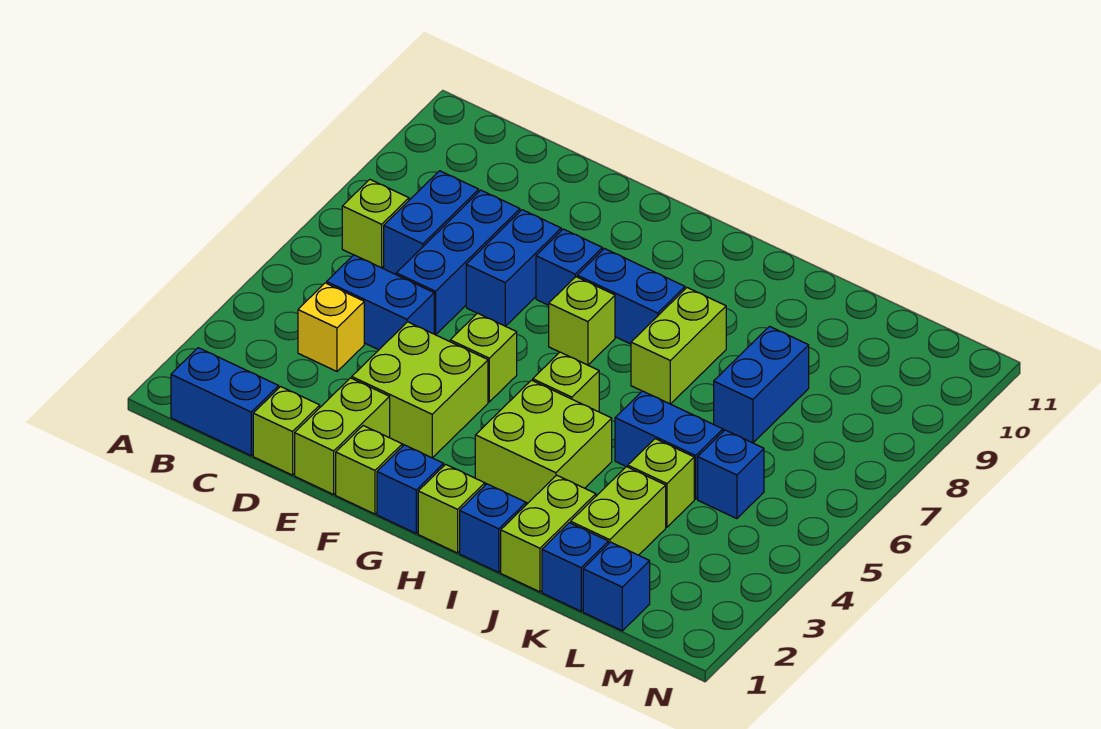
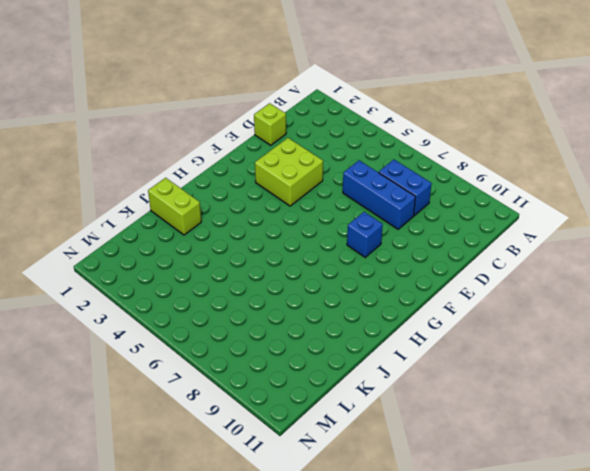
none -> blue 1x2 brick [171,348,279,456]
none -> lime 1x1 brick [342,179,409,268]
none -> yellow 1x1 brick [298,283,364,371]

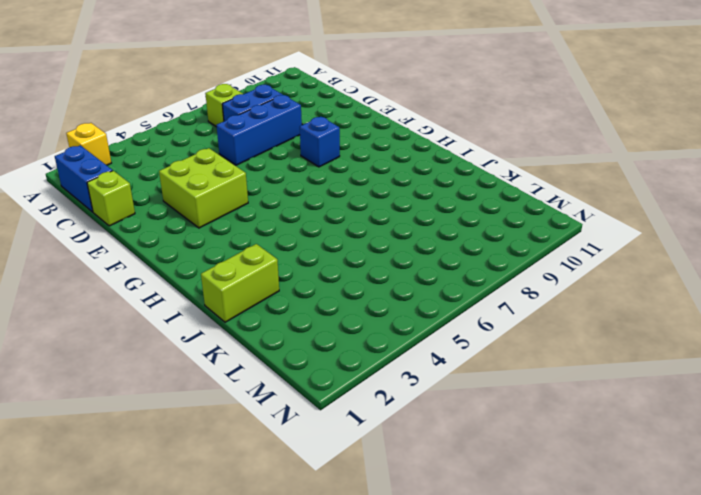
yellow 1x1 brick [66,123,111,165] -> yellow 1x1 brick moved to [298,283,364,371]
none -> blue 1x2 brick [327,255,434,350]
none -> lime 1x2 brick [295,378,390,495]
none -> blue 1x2 brick [466,210,561,326]

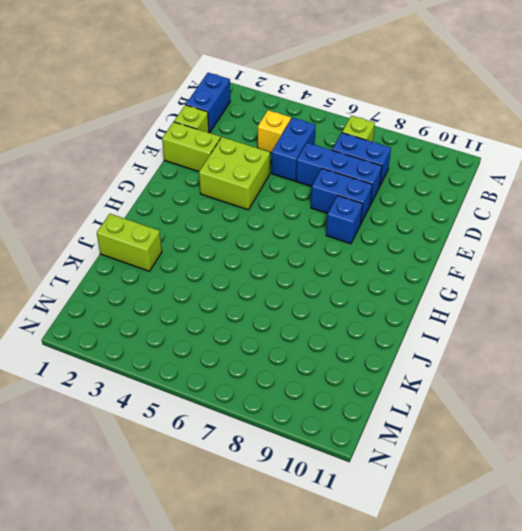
none -> lime 1x1 brick [336,426,402,514]
none -> lime 1x1 brick [450,313,517,402]
none -> blue 1x1 brick [377,445,444,533]

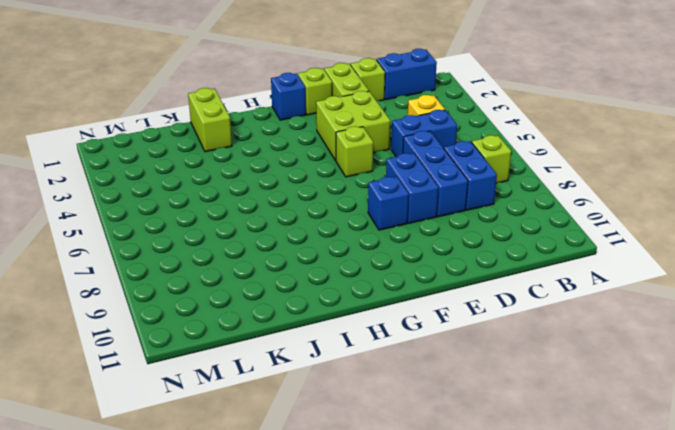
none -> lime 1x1 brick [549,277,615,365]
none -> blue 1x2 brick [577,249,685,344]
none -> lime 1x1 brick [418,464,485,553]

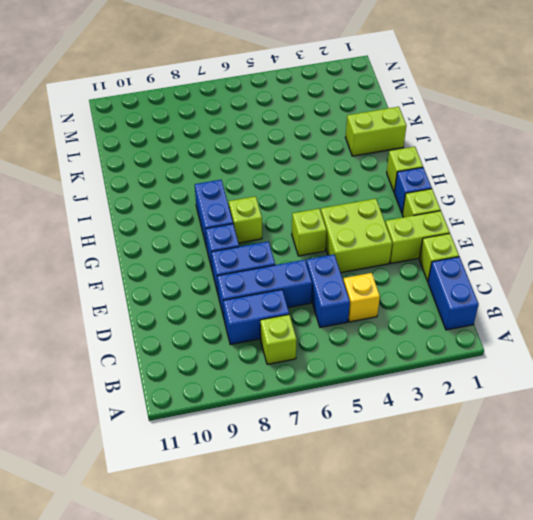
none -> lime 2x2 brick [475,380,612,503]
none -> lime 1x1 brick [533,352,599,412]
none -> blue 1x1 brick [460,484,526,572]

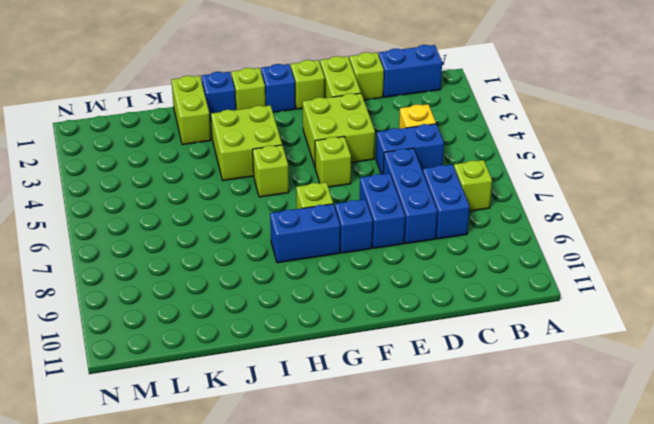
none -> lime 1x2 brick [631,288,726,404]
none -> blue 1x2 brick [615,391,723,499]
none -> blue 1x1 brick [542,523,608,611]

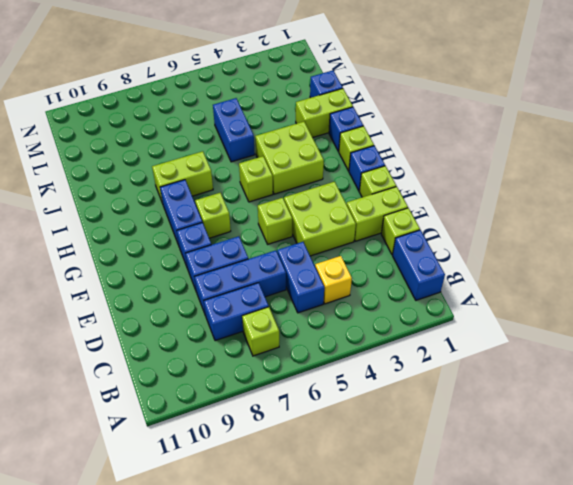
none -> lime 1x2 brick [571,467,666,555]
none -> lime 1x1 brick [628,439,694,527]
none -> blue 1x2 brick [714,326,809,443]

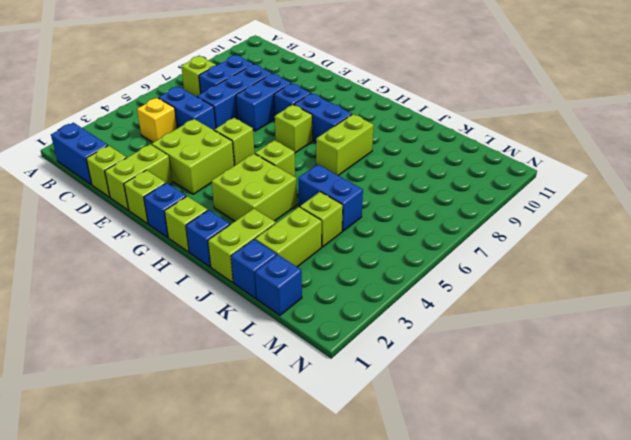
none -> blue 1x2 brick [714,326,809,443]
none -> blue 1x1 brick [698,430,764,519]

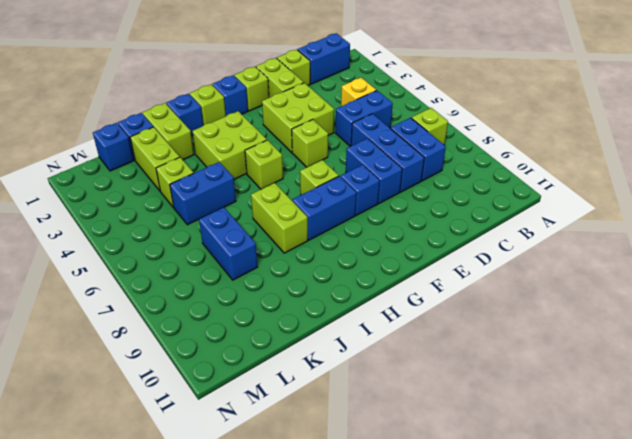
none -> blue 1x1 brick [698,430,764,519]

